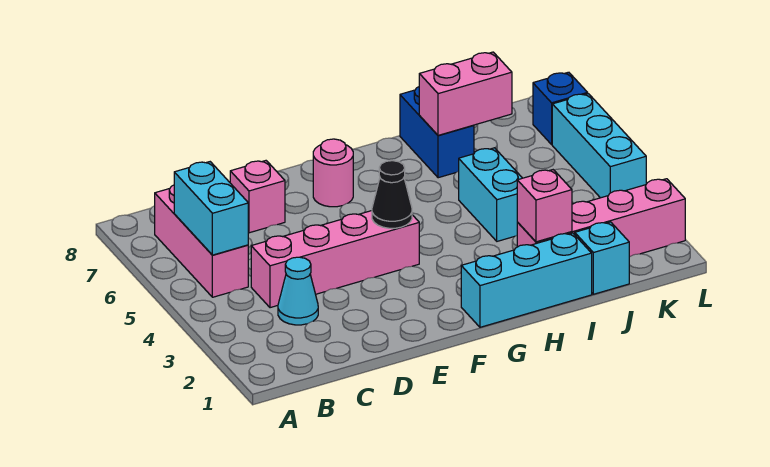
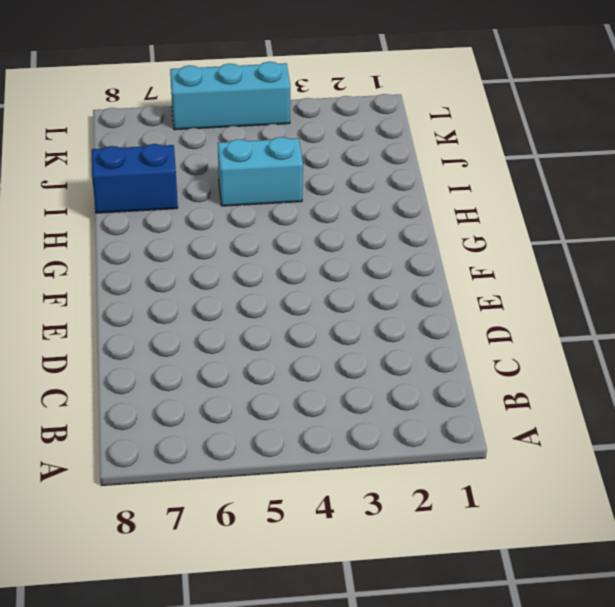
none -> pink 1x3 brick [155,185,248,297]
none -> cyan 1x1 cone [278,257,318,325]
none -> pink 1x4 brick [251,211,419,308]

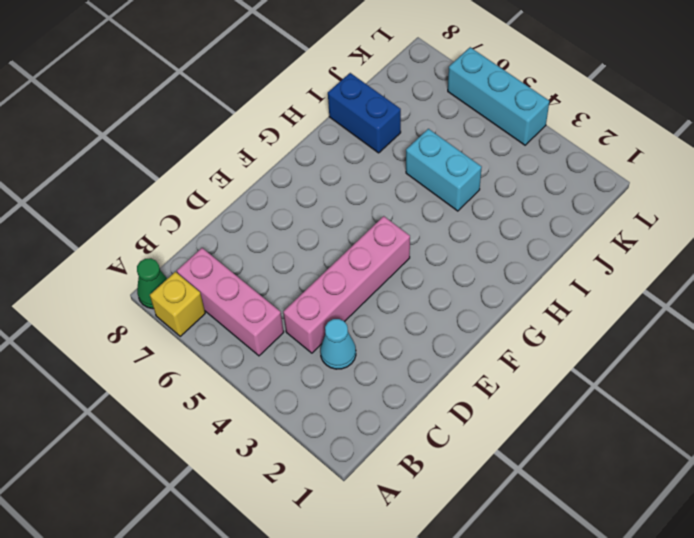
yellow 1x1 brick [150,272,205,336] -> none
green 1x1 cone [137,258,167,309] -> none
none -> pink 1x1 brick [230,161,285,233]
none -> pink 1x1 round brick [313,139,353,207]
none -> cyan 1x3 brick [461,233,592,327]

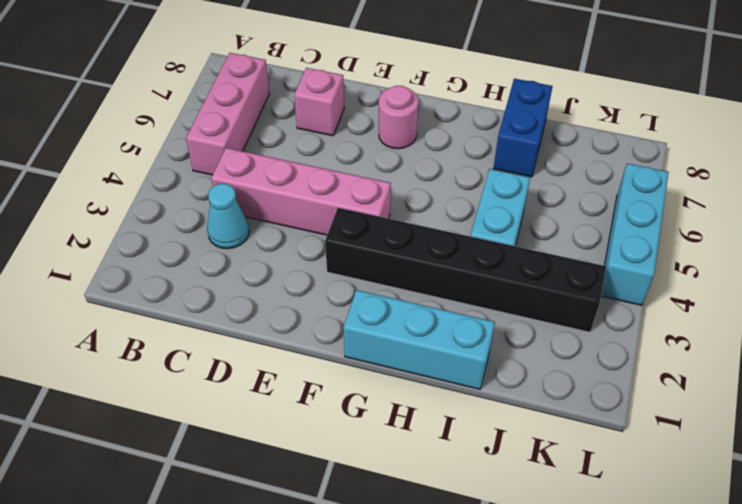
black 1x6 brick [325,208,606,332] -> none
none -> pink 1x4 brick [517,179,685,257]
none -> cyan 1x1 brick [575,222,629,294]
none -> blue 1x1 brick [533,72,588,144]

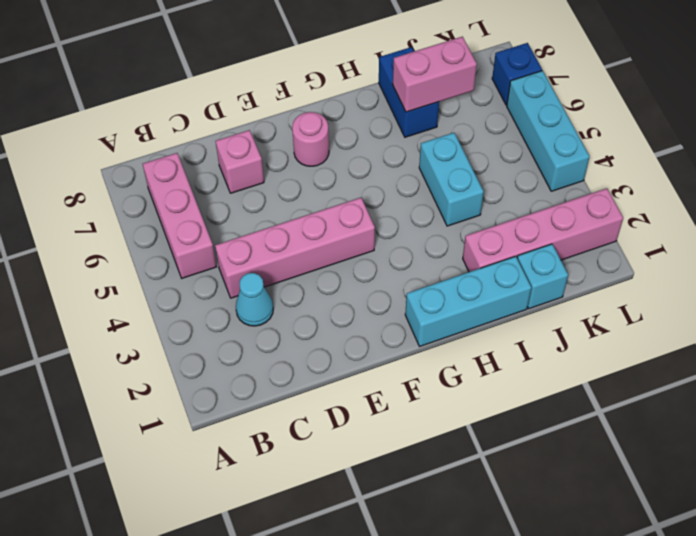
none -> cyan 1x2 brick [174,162,248,255]
none -> black 1x1 cone [372,161,412,228]
none -> pink 1x1 brick [517,170,572,242]

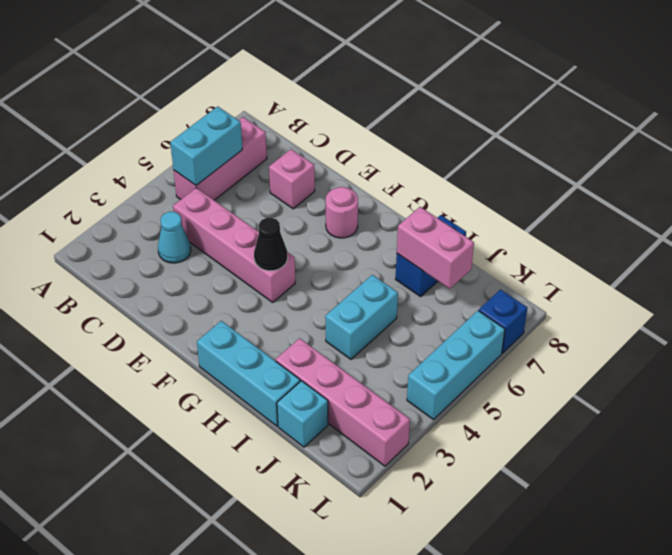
none -> pink 1x1 brick [517,170,572,242]

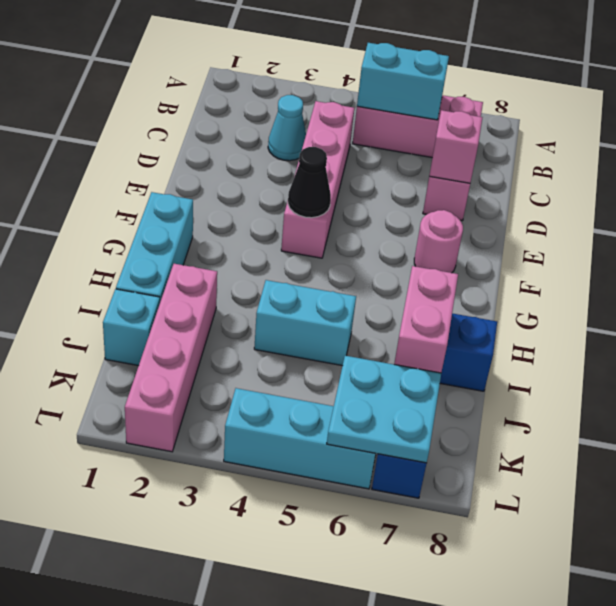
pink 1x1 brick [429,110,483,183] -> pink 1x1 brick moved to [517,170,572,242]
cyan 2x2 plate [327,356,441,463] -> none

